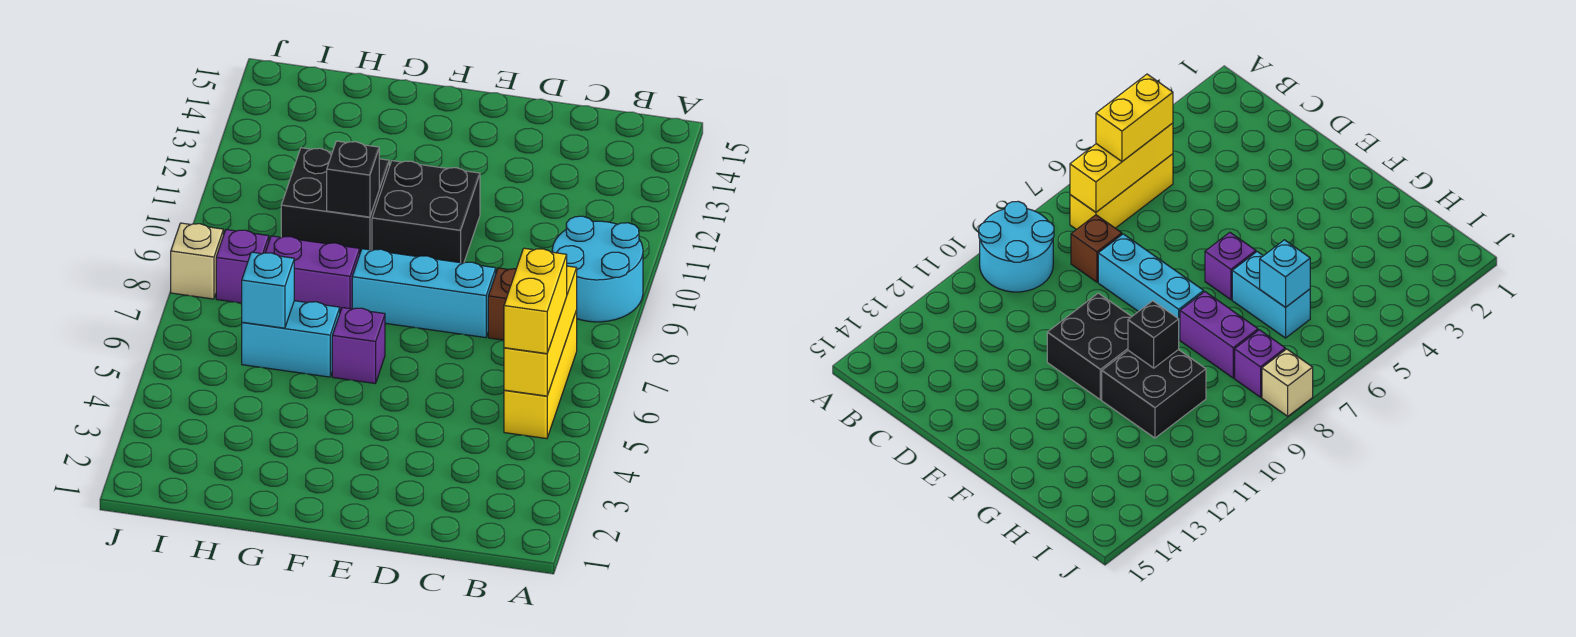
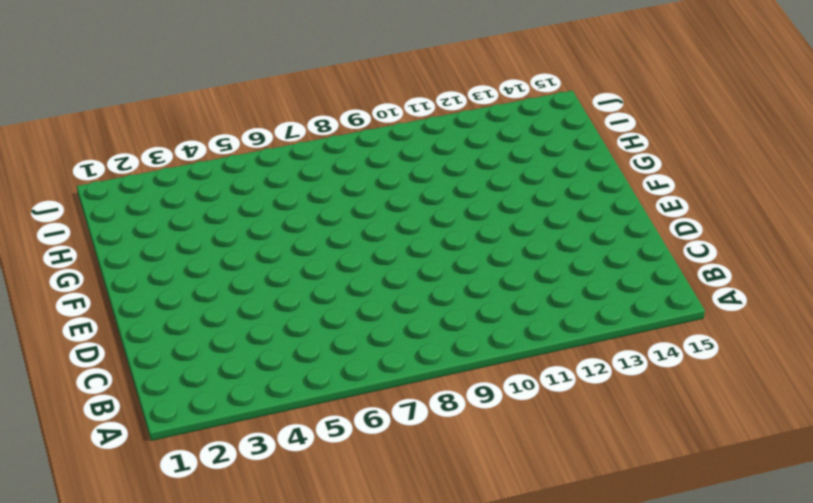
none -> cyan 2x2 round brick [552,216,643,322]
none -> yellow 1x3 brick [504,310,577,439]
none -> brown 1x1 brick [488,268,516,340]

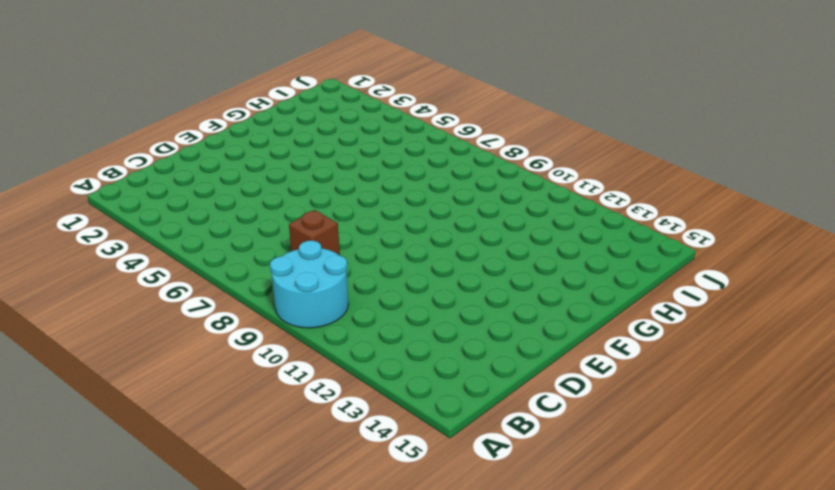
none -> yellow 1x3 brick [504,310,577,439]
none -> cyan 1x3 brick [352,249,496,338]
none -> black 2x2 brick [372,161,480,263]

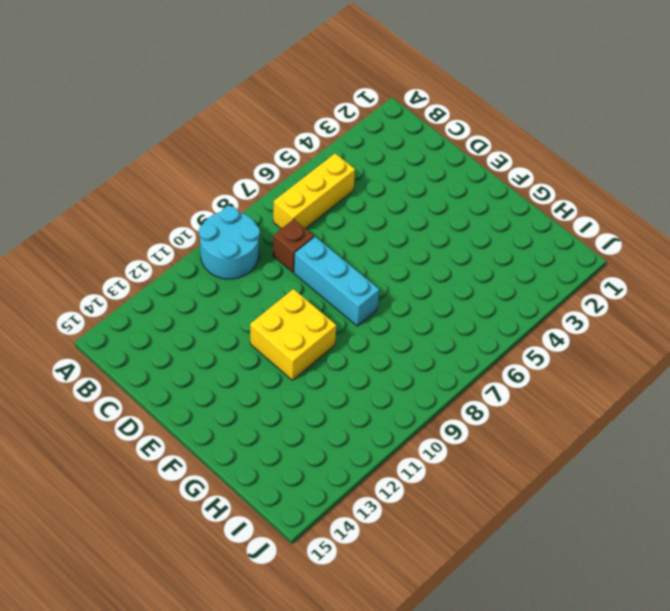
yellow 2x2 brick [250,289,336,380] -> black 2x2 brick [372,161,480,263]
none -> purple 1x1 brick [332,308,385,383]
none -> cyan 1x2 brick [242,301,340,377]
none -> purple 1x2 brick [265,236,360,312]

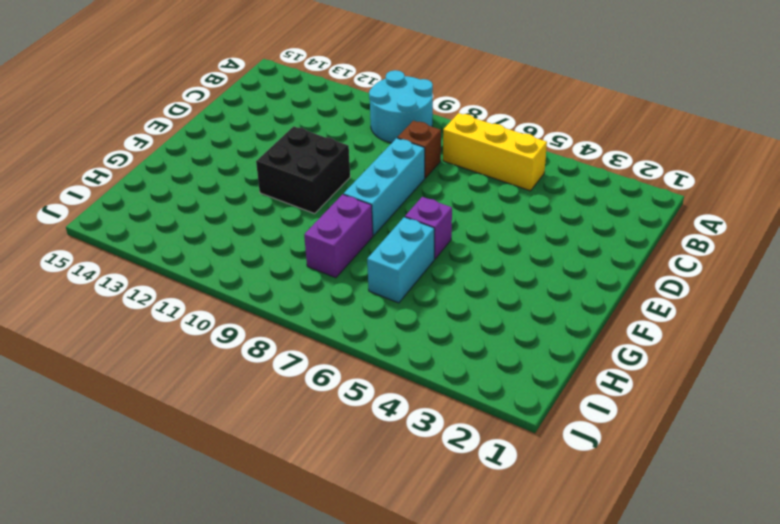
none -> black 2x2 brick [281,148,389,252]
none -> purple 1x1 brick [216,230,269,303]
none -> tan 1x1 brick [171,223,223,299]

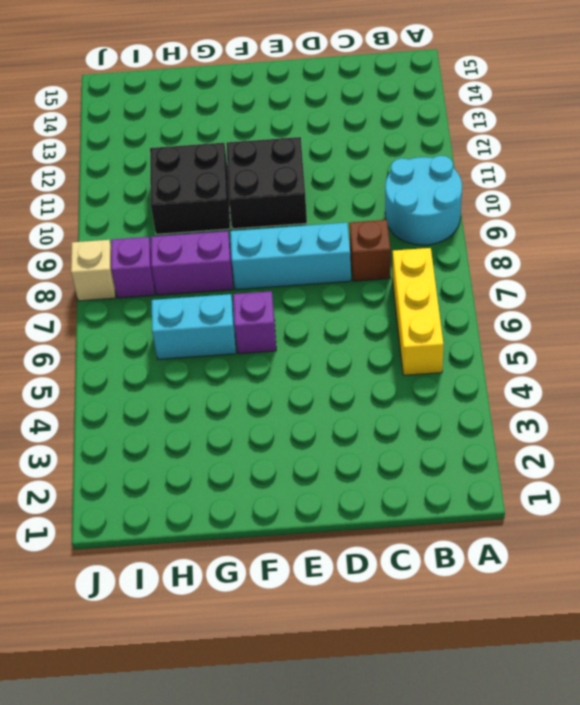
none -> yellow 1x3 brick [504,266,577,396]
none -> black 1x1 brick [327,141,379,217]
none -> cyan 1x1 brick [242,252,294,328]

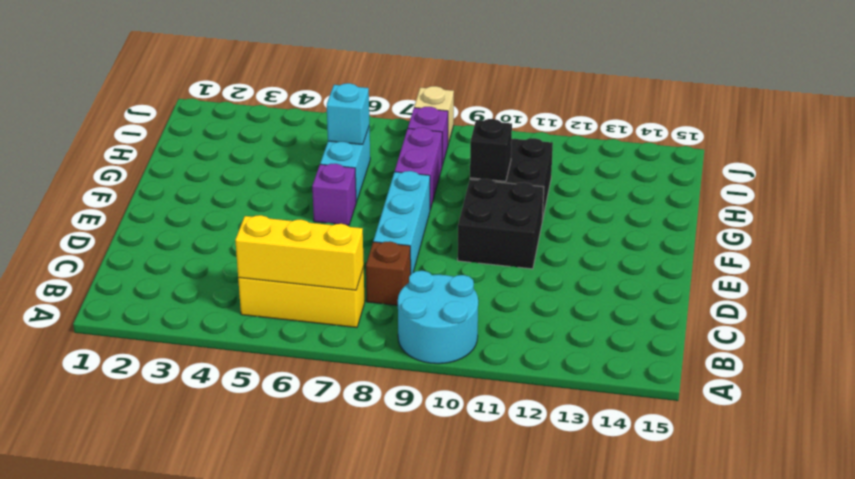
none -> yellow 1x2 brick [504,248,567,354]

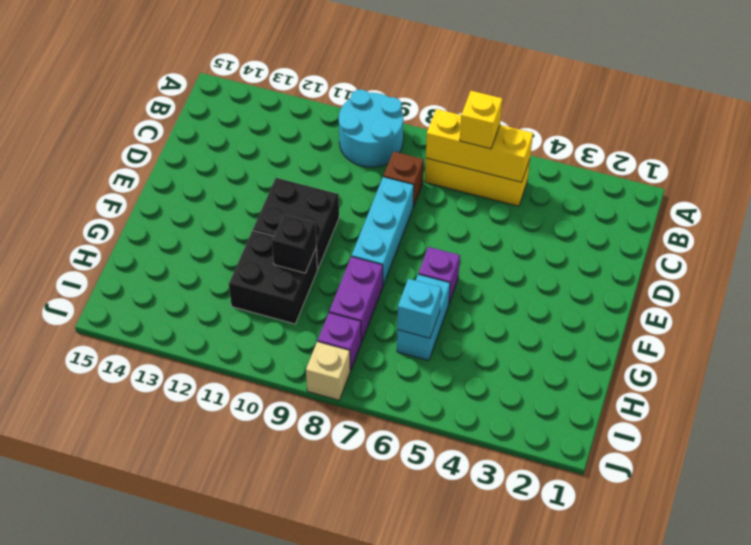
yellow 1x1 brick [460,91,502,149] -> yellow 1x2 brick [504,248,567,354]

